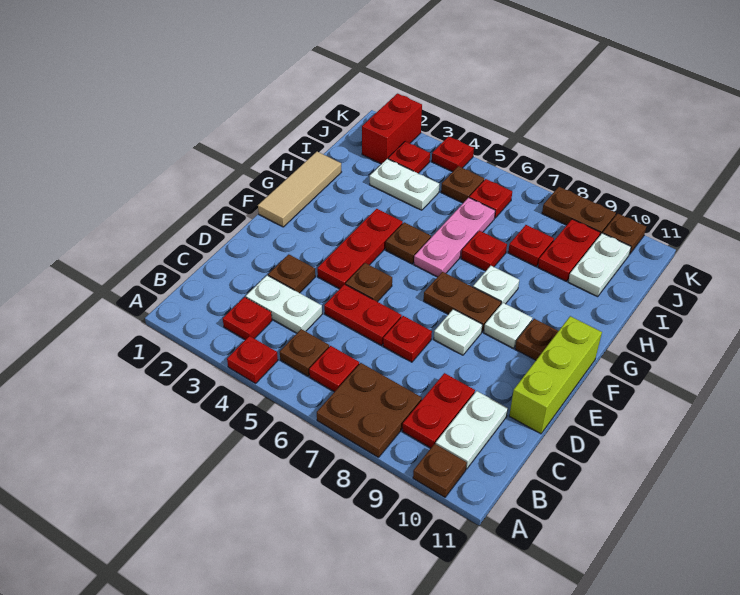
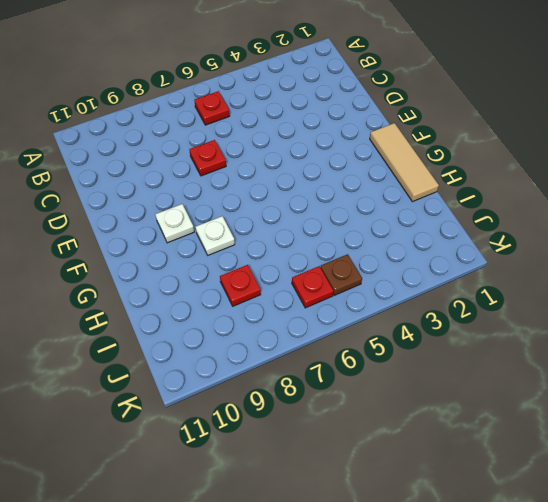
none -> red 1x1 plate [227,336,278,383]
none -> brown 2x2 plate [317,363,422,457]
none -> brown 1x1 plate [413,444,467,497]
none -> red 1x1 plate [223,297,272,340]

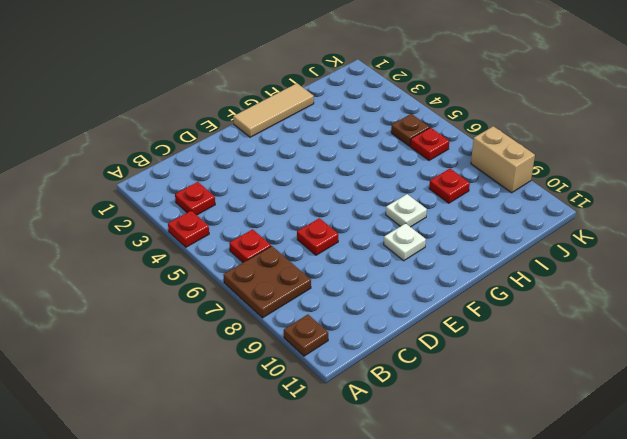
tan 1x2 brick [471,126,535,193] -> brown 1x2 plate [542,187,616,235]
none -> brown 1x1 plate [280,329,329,376]
none -> red 1x2 plate [402,373,475,448]
none -> white 1x2 plate [436,391,508,469]
none -> white 1x2 plate [246,275,322,333]

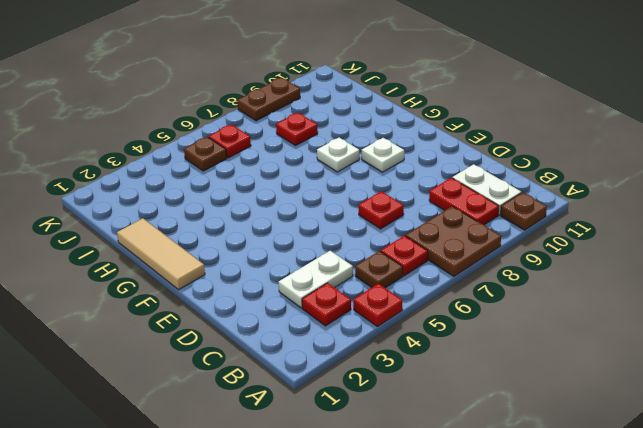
none -> brown 1x1 plate [268,254,315,293]
none -> red 1x2 plate [324,284,402,345]
none -> lime 1x3 brick [509,316,602,434]
none -> red 1x3 plate [317,209,403,289]

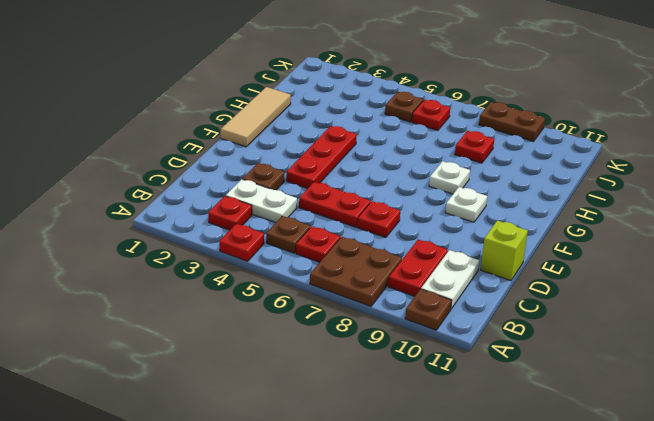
lime 1x1 brick [481,221,528,281] -> lime 1x3 brick [509,316,602,434]
none -> brown 1x1 plate [345,263,392,302]
none -> white 1x1 plate [434,309,482,355]
none -> brown 1x2 plate [424,272,501,332]
none -> brown 1x1 plate [515,319,558,360]

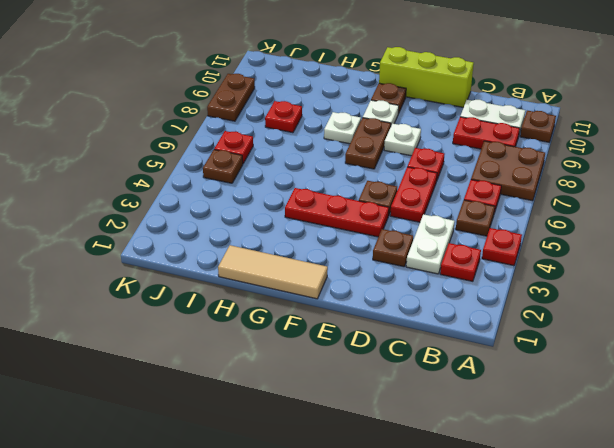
none -> brown 1x1 plate [386,222,431,264]
none -> pink 1x3 plate [414,198,495,277]
none -> red 1x1 plate [461,231,507,271]
none -> white 1x2 plate [370,159,439,210]

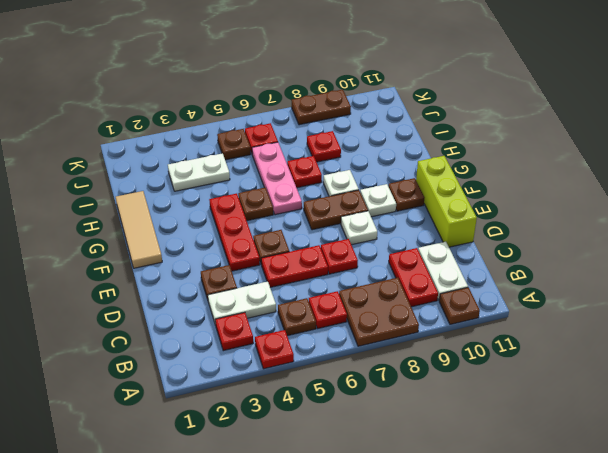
none -> red 1x2 plate [538,219,600,281]
none -> white 1x2 plate [568,233,631,297]
none -> red 1x2 brick [362,94,422,164]
none -> red 1x1 plate [388,141,430,173]

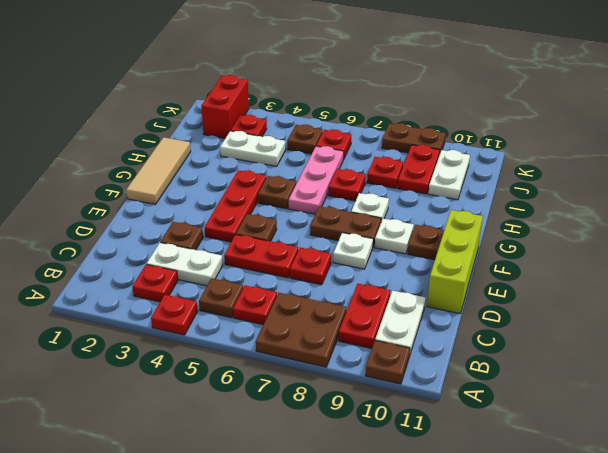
none -> red 1x1 plate [432,136,474,172]
none -> brown 1x1 plate [603,214,646,254]

